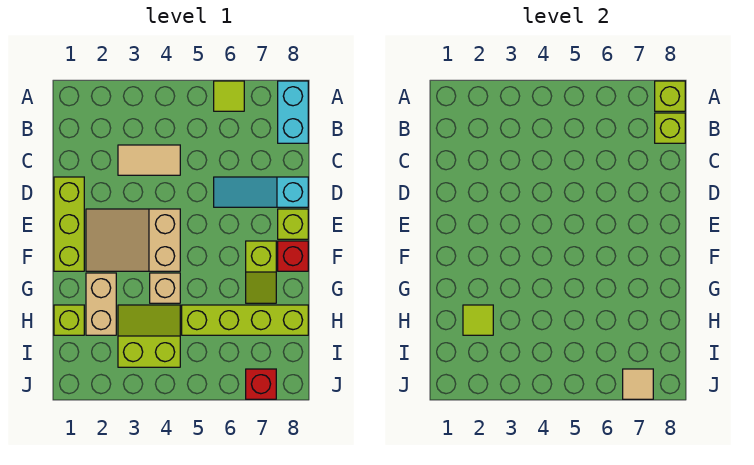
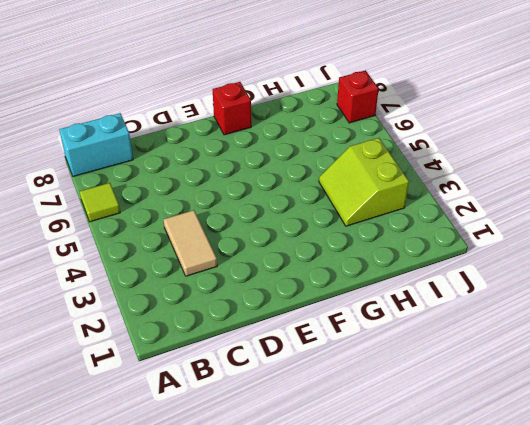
none -> lime 1x3 brick [54,177,84,271]
none -> cyan 1x3 slope [214,177,308,207]
none -> tan 2x3 slope [86,209,180,271]

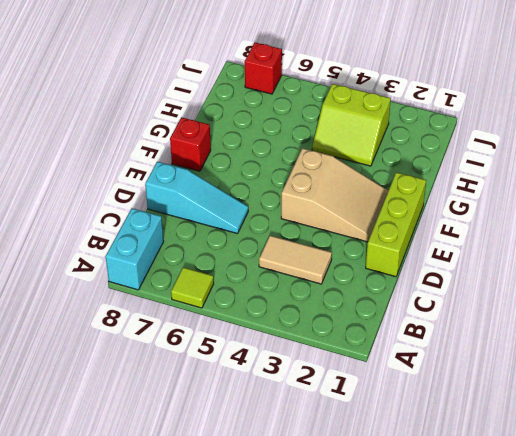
none -> lime 1x1 brick [278,209,308,239]
none -> lime 1x2 slope [246,241,276,303]
none -> tan 1x2 brick [86,273,116,335]

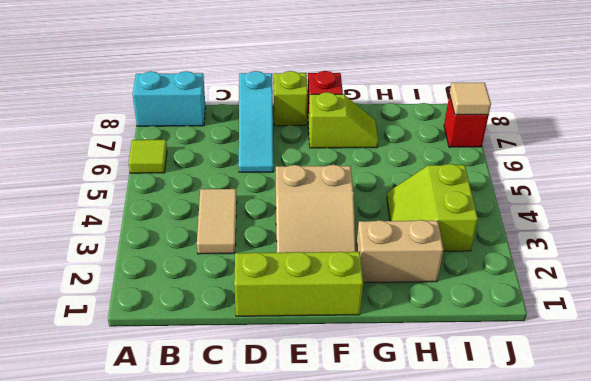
none -> tan 1x1 brick [150,273,180,303]
none -> lime 1x1 brick [54,305,84,335]
none -> lime 1x4 brick [182,305,308,335]

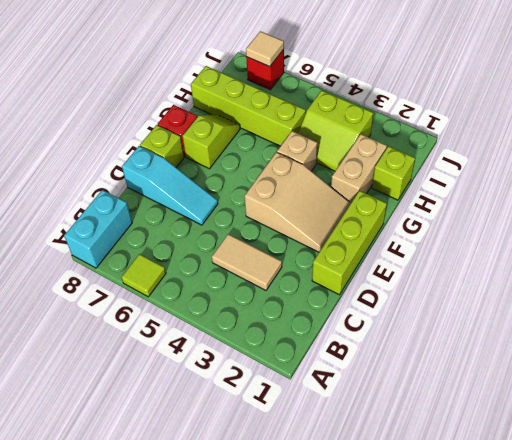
none -> lime 1x1 brick [655,81,685,111]
none -> lime 1x1 brick [655,113,685,143]
none -> lime 1x1 tile [463,305,493,335]

